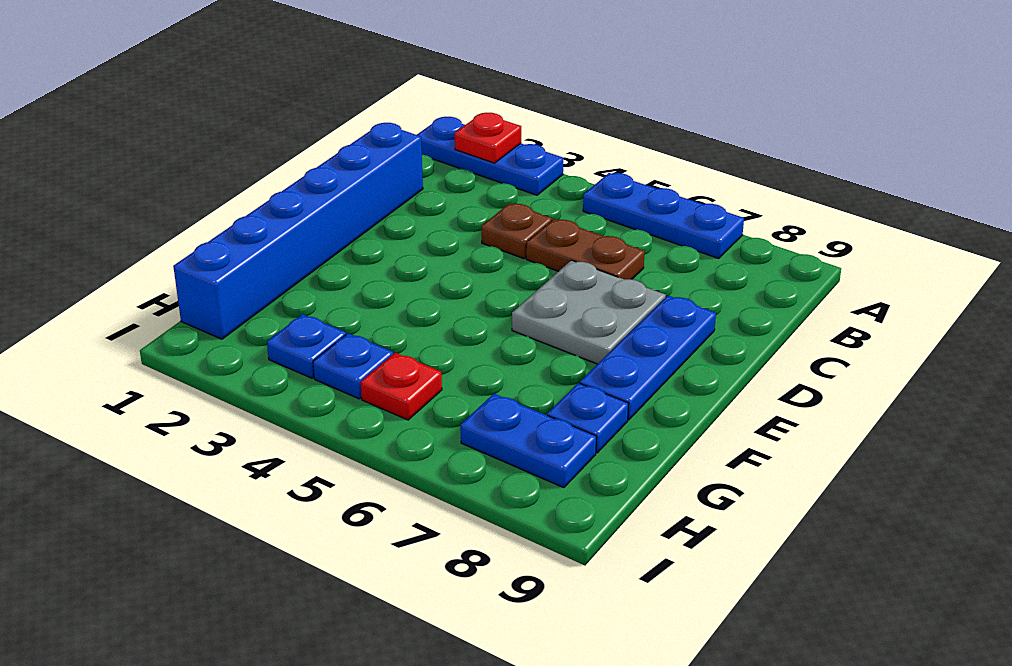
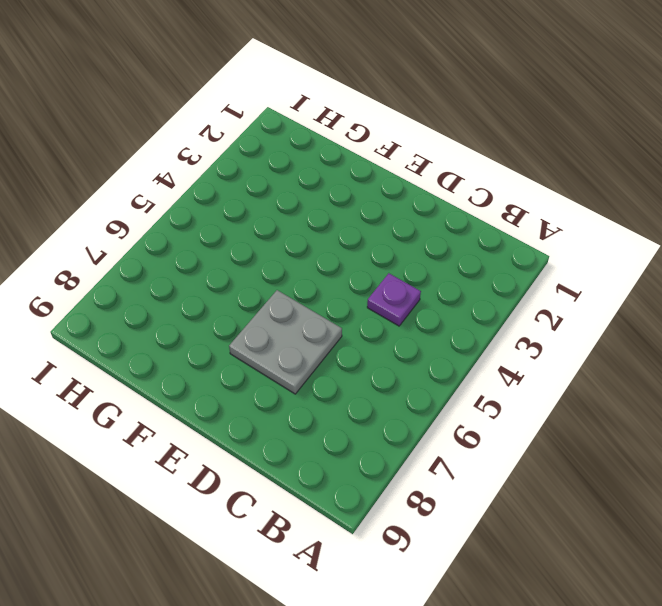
purple 1x1 plate [367,273,421,326] -> brown 1x1 plate [482,203,552,259]
none -> blue 1x3 plate [417,117,563,195]
none -> blue 1x3 plate [583,173,744,259]
none -> blue 1x6 brick [173,123,423,339]

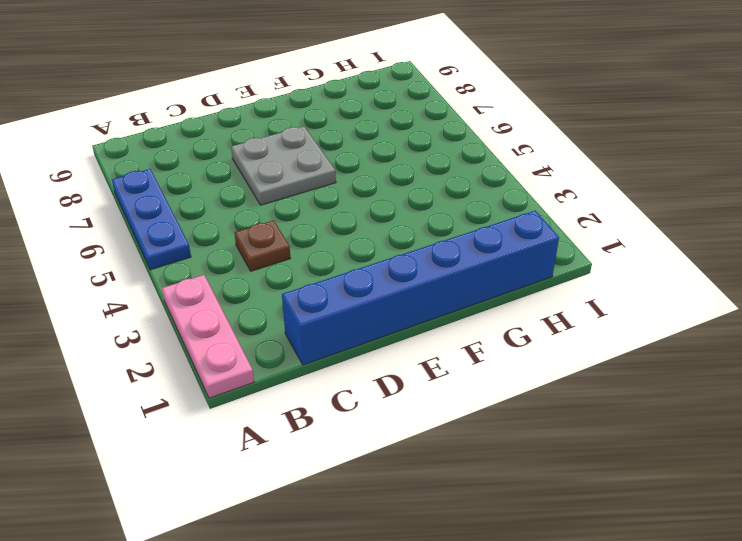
pink 1x3 plate [162,275,254,398] -> blue 1x3 plate [417,117,563,195]
none -> brown 1x2 plate [526,219,645,279]
none -> blue 1x3 plate [580,296,716,420]
none -> blue 1x1 plate [547,383,628,453]

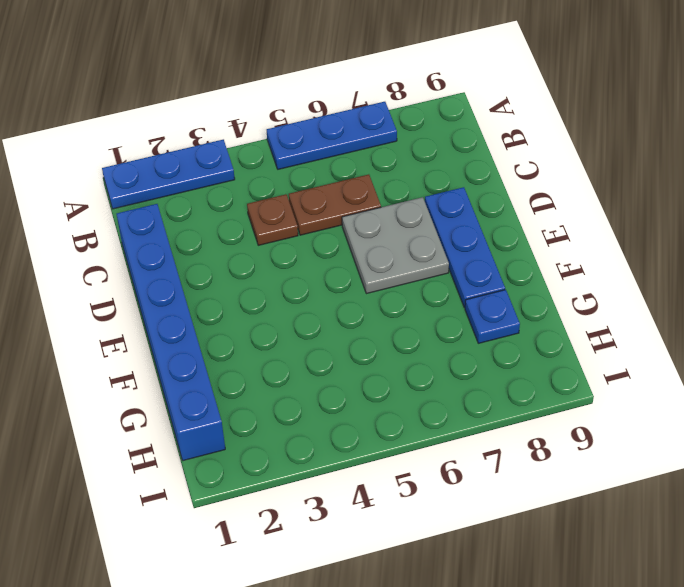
none -> blue 1x1 plate [267,314,346,378]
none -> blue 1x1 plate [313,333,393,399]
none -> red 1x1 plate [361,353,442,420]

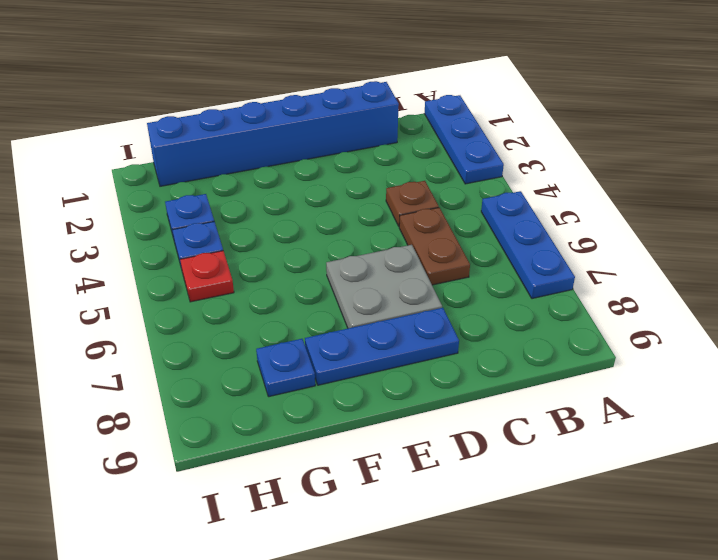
none -> blue 1x2 plate [461,394,596,488]
none -> red 1x1 plate [455,113,521,163]

